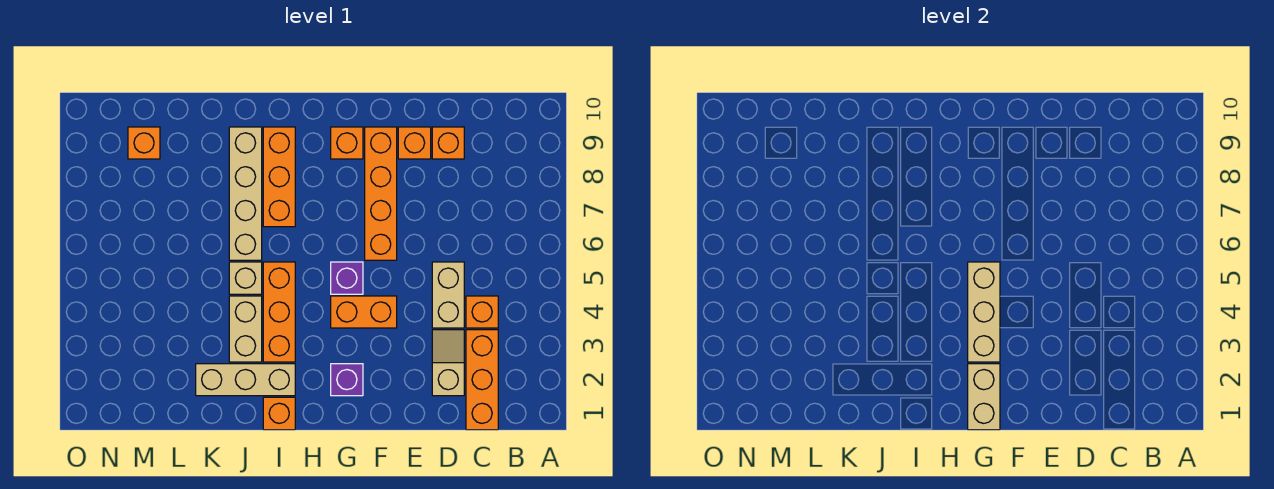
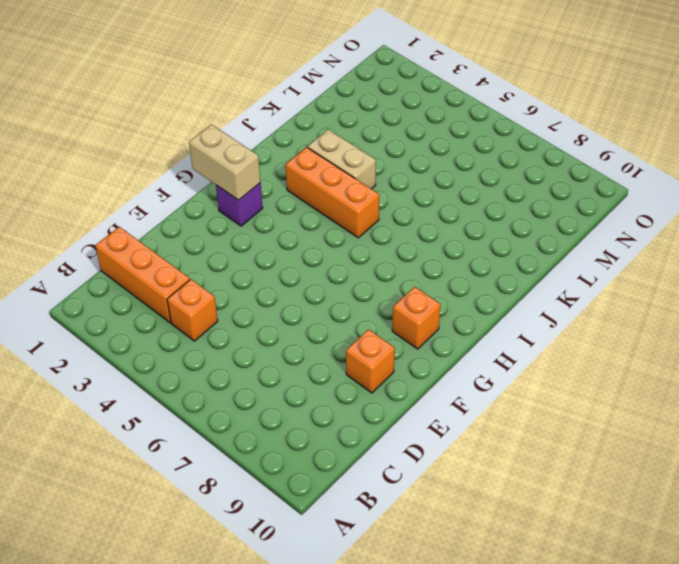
none -> tan 1x2 slope [432,330,464,396]
none -> tan 1x2 brick [432,262,464,328]
none -> orange 1x1 brick [432,127,464,159]

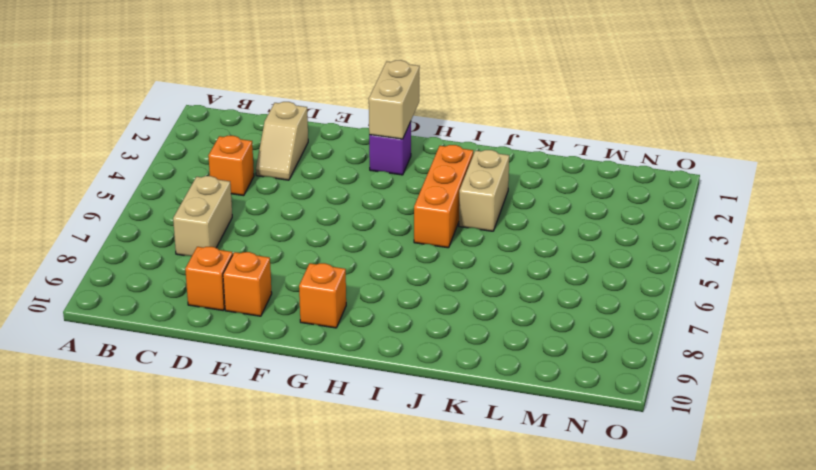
tan 1x2 brick [173,176,232,256] -> tan 1x2 brick moved to [432,262,464,328]
none -> orange 1x3 brick [466,330,498,430]
none -> orange 1x2 brick [331,296,397,328]
none -> orange 1x4 brick [365,127,397,260]

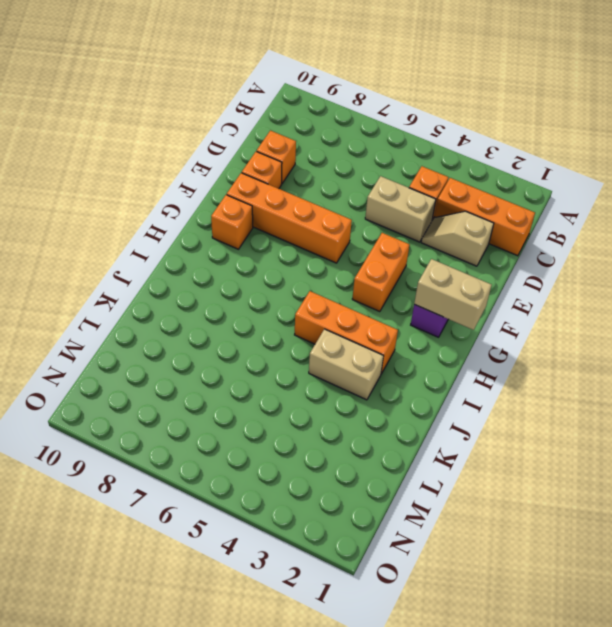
none -> purple 1x1 brick [331,262,363,294]
none -> orange 1x1 brick [263,397,295,430]
none -> tan 1x3 brick [196,364,295,396]

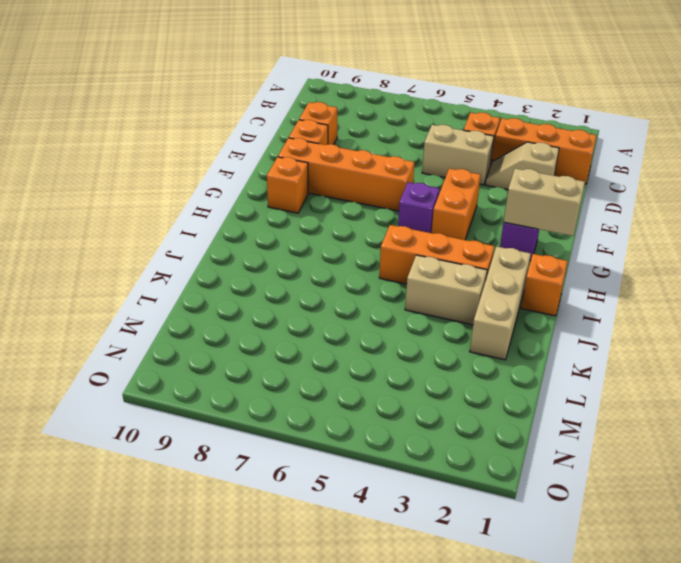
none -> orange 1x3 brick [263,127,295,227]
none -> tan 1x1 brick [229,262,262,294]
none -> tan 1x4 brick [229,127,262,260]

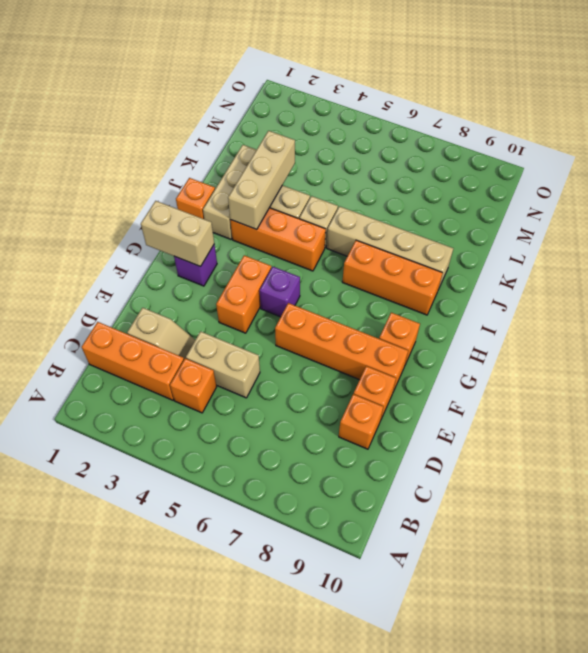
tan 1x3 brick [228,131,295,230] -> tan 1x3 brick turned to [968,262,1000,362]
none -> orange 1x1 brick [128,127,160,159]

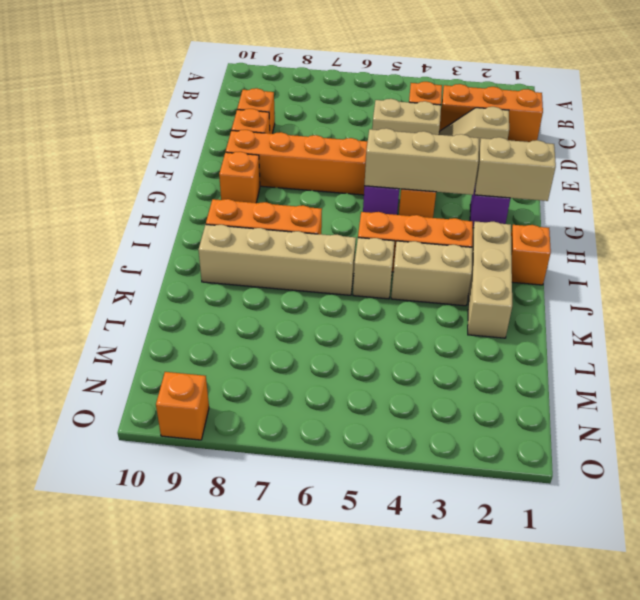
orange 1x1 brick [156,372,209,440] -> orange 1x1 brick moved to [128,127,160,159]

